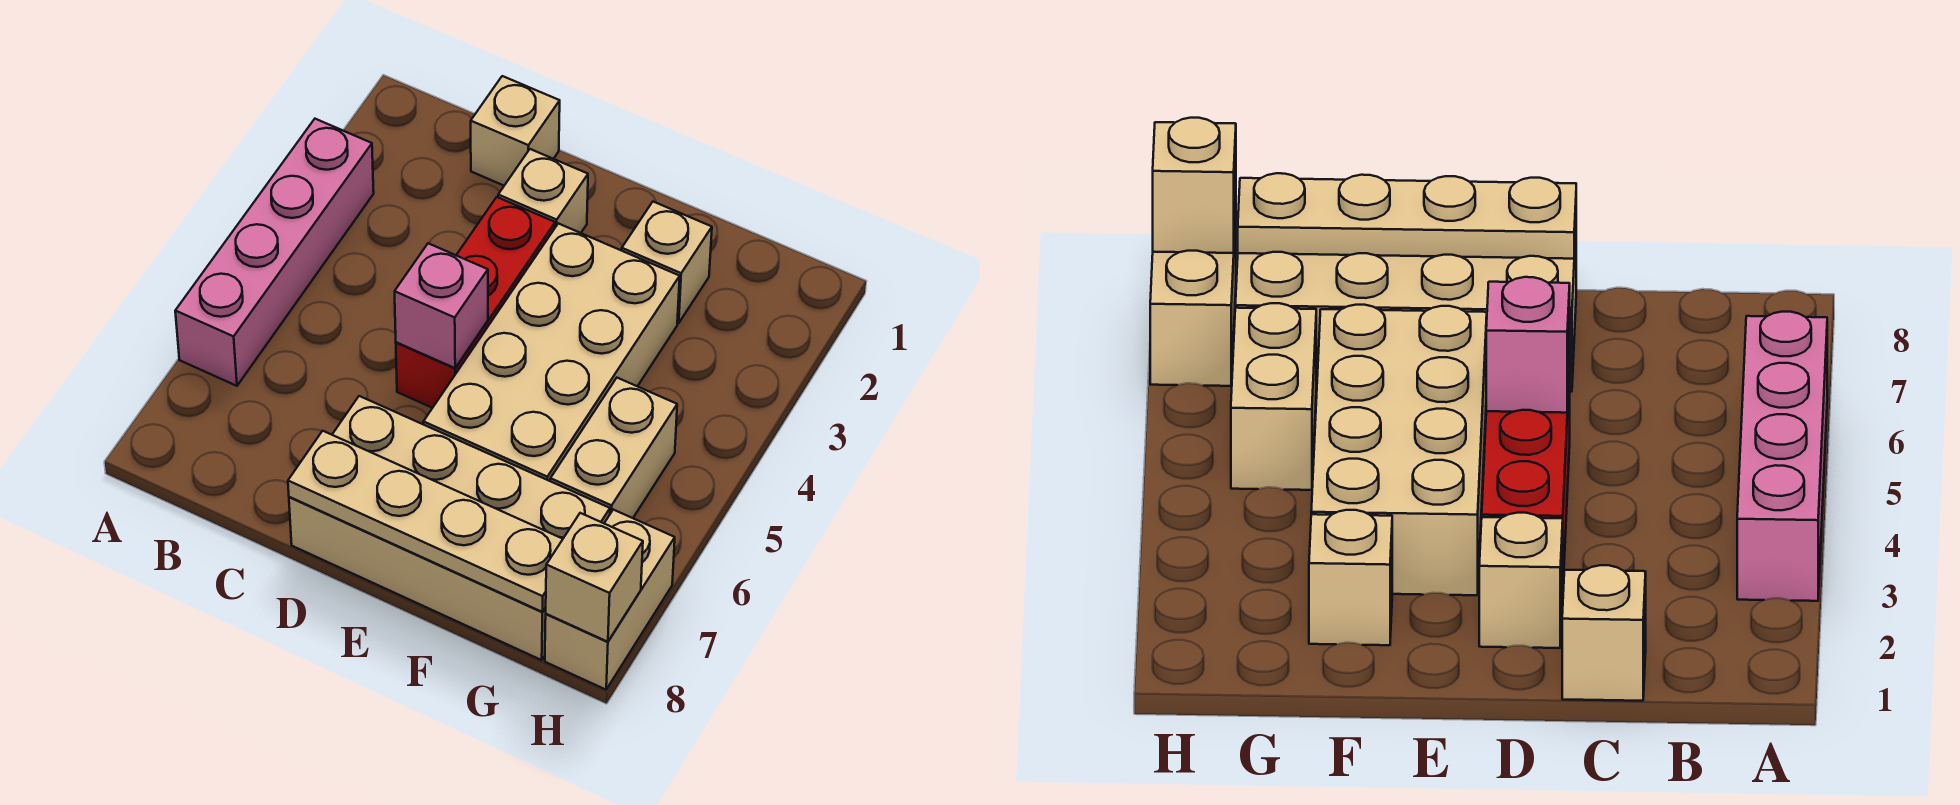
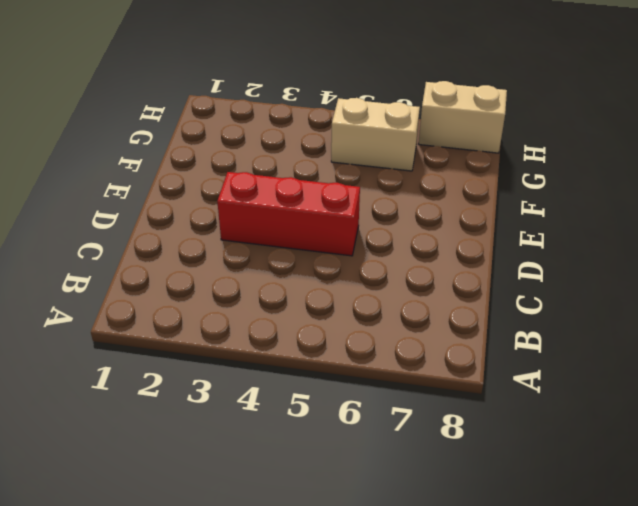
none -> pink 1x4 brick [175,119,374,386]
none -> tan 1x1 brick [471,76,560,185]
none -> tan 1x1 brick [498,149,588,233]

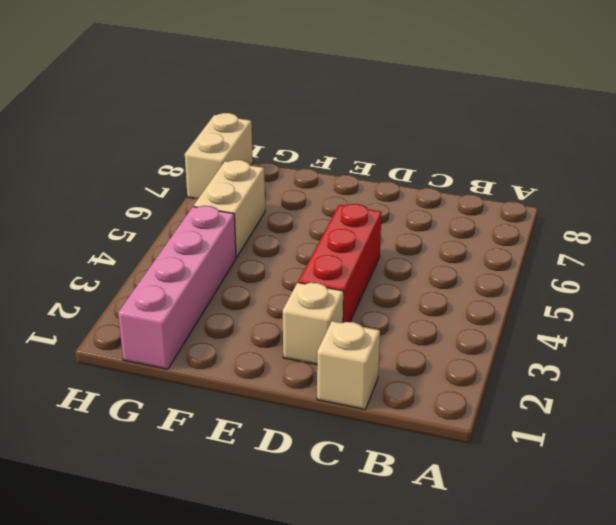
pink 1x4 brick [118,206,236,369] -> pink 1x4 brick moved to [175,119,374,386]
none -> tan 2x4 brick [289,396,610,660]
none -> tan 2x4 brick [423,223,680,481]
none -> tan 1x1 brick [622,202,712,323]

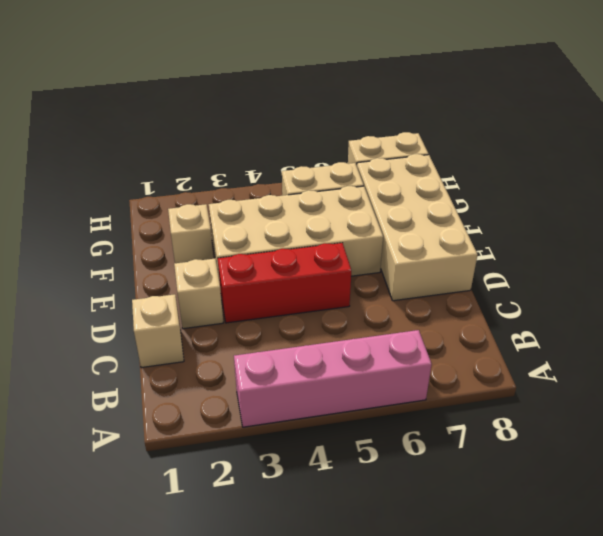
none -> pink 1x1 brick [395,243,488,368]
none -> tan 1x4 plate [288,431,563,612]
none -> tan 1x1 brick [546,513,643,642]

